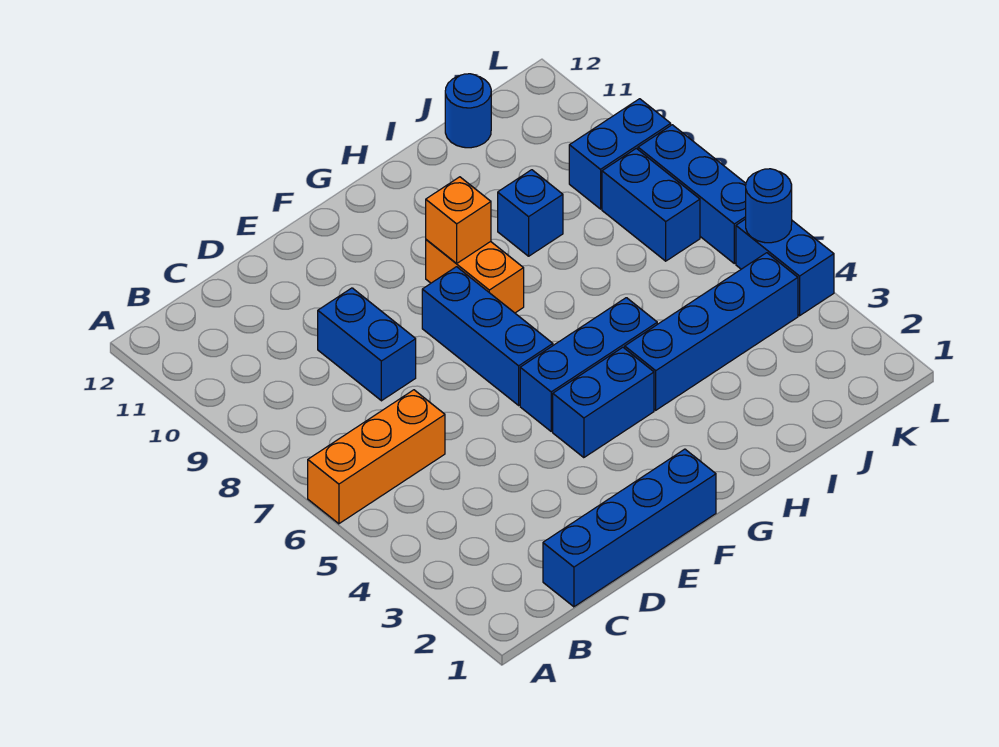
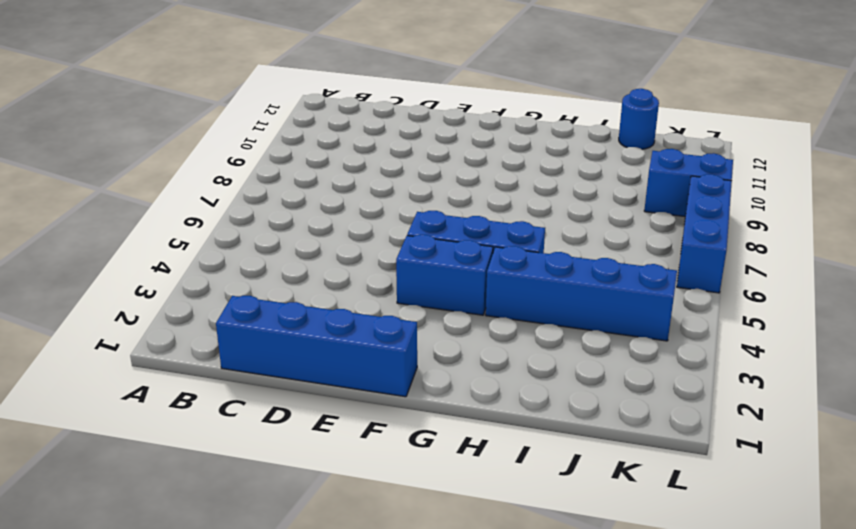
none -> orange 1x3 brick [308,390,445,524]
none -> blue 1x2 brick [318,288,416,401]
none -> blue 1x3 brick [422,267,553,405]

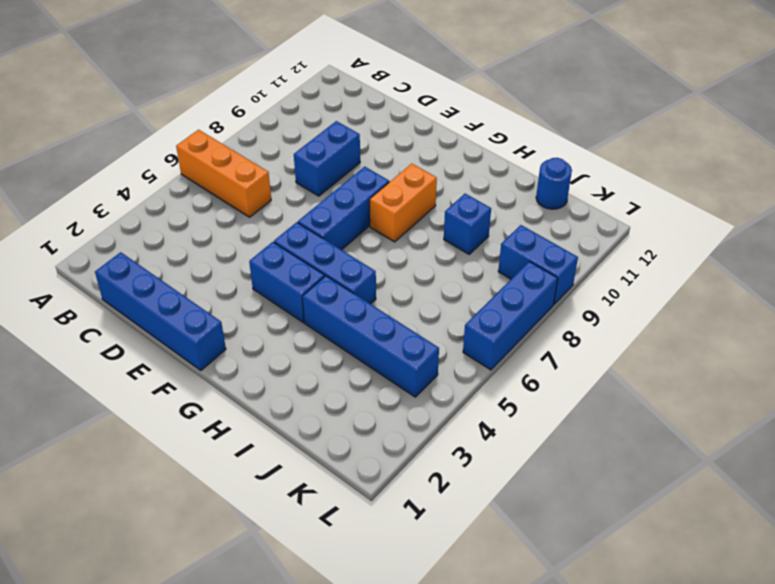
none -> blue 1x2 brick [602,148,700,261]
none -> blue 1x2 brick [736,219,834,316]
none -> orange 1x1 brick [426,177,491,264]

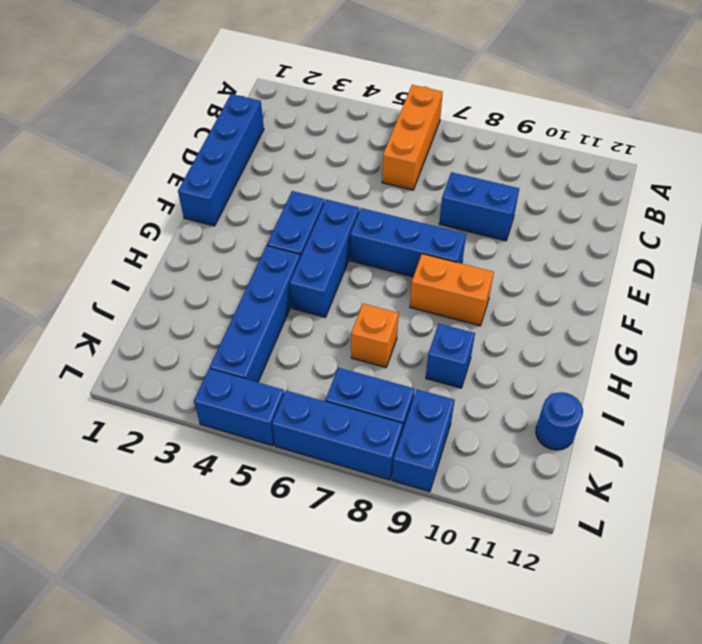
orange 1x1 brick [351,304,398,367] -> orange 1x1 brick moved to [426,177,491,264]
none -> blue 1x1 round brick [746,169,792,243]

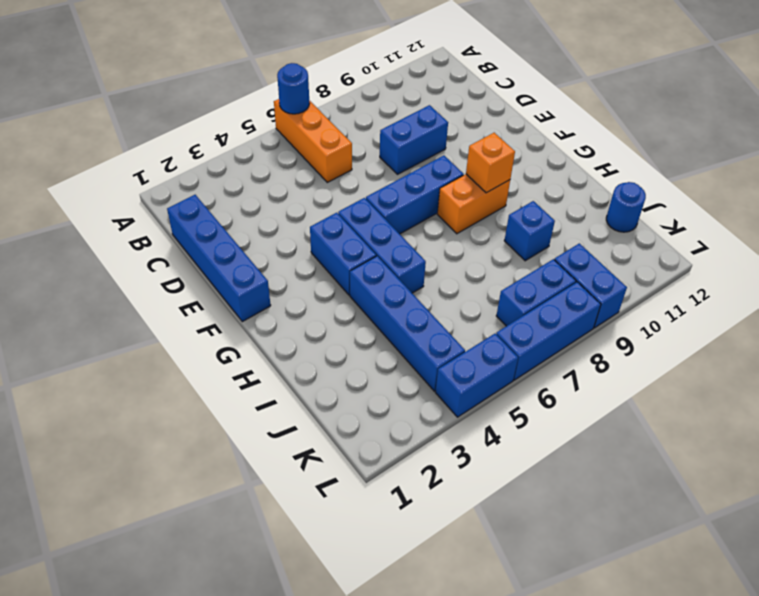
blue 1x1 round brick [277,63,309,114] -> blue 1x1 round brick moved to [746,169,792,243]

